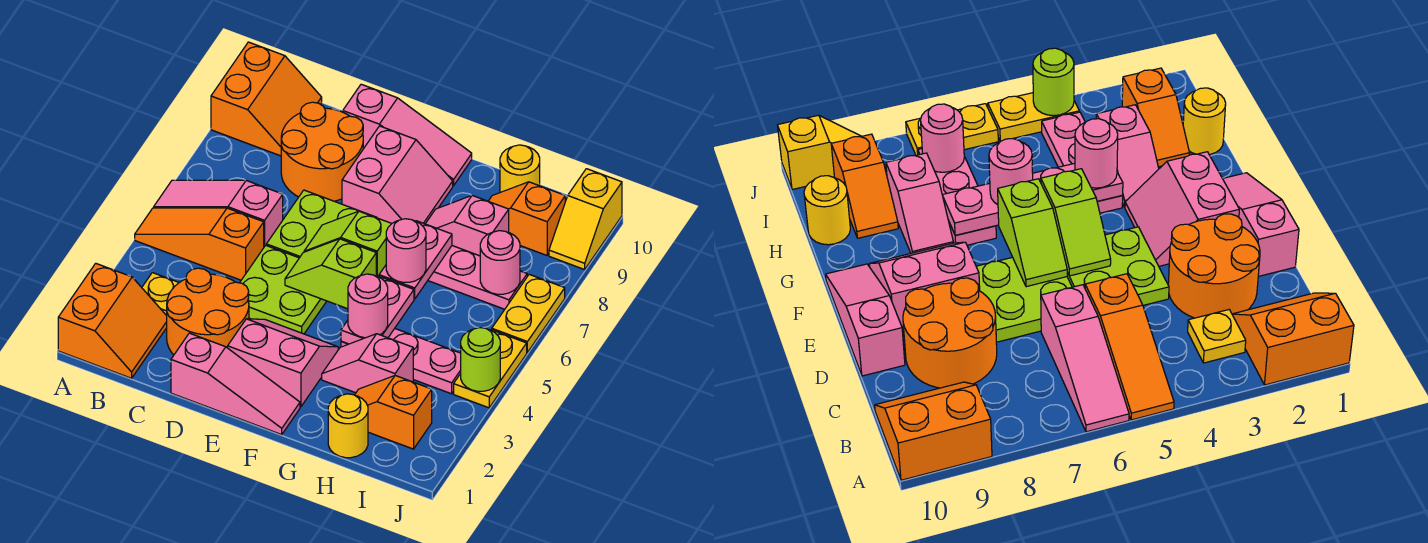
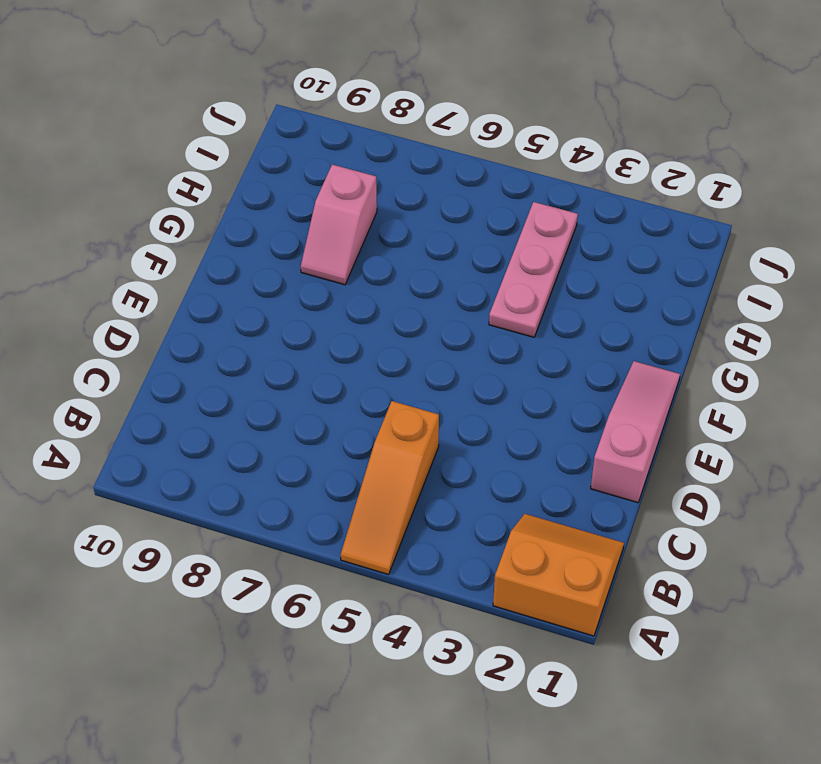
none -> pink 1x3 slope [154,180,283,247]
none -> orange 2x2 slope [211,42,322,156]
none -> yellow 1x1 plate [142,273,179,316]
none -> orange 2x2 round brick [167,268,249,355]

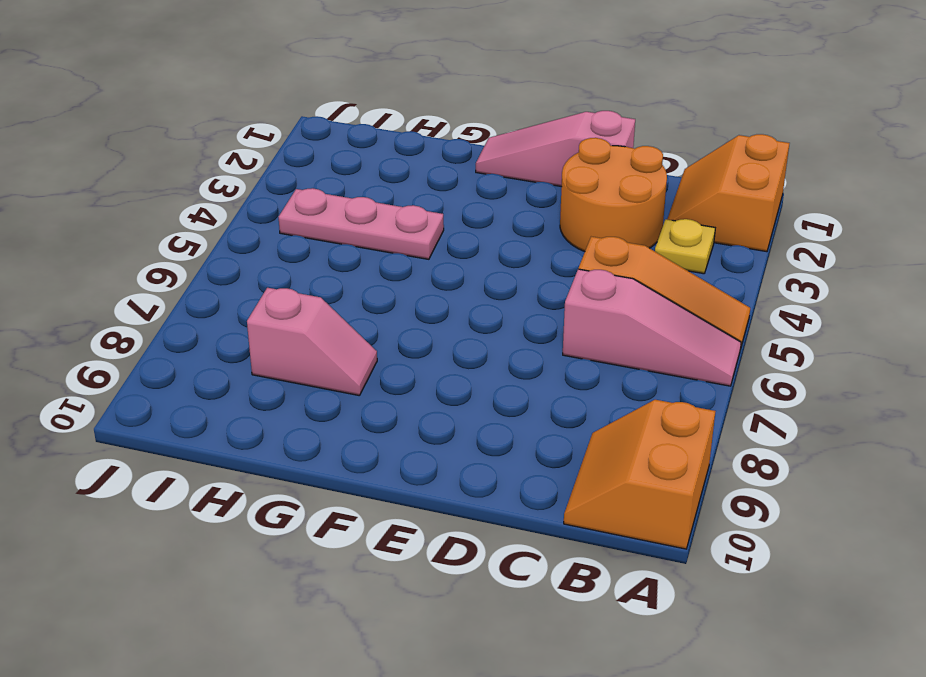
none -> orange 2x2 round brick [281,102,363,201]
none -> lime 2x2 plate [240,245,327,334]
none -> lime 2x2 plate [266,190,377,258]
none -> pink 1x3 slope [343,84,472,186]

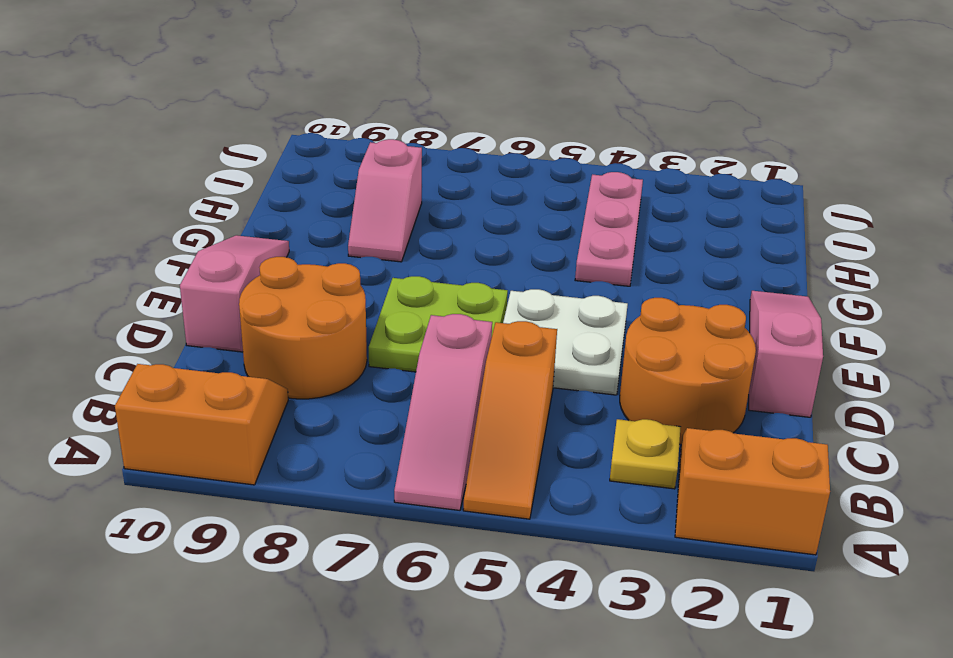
white 2x2 plate [503,289,628,395] -> lime 2x2 plate [240,245,327,334]
none -> pink 2x2 slope [228,319,338,407]
none -> pink 2x2 slope [342,126,453,224]
none -> pink 1x2 slope [322,334,413,393]
none -> pink 1x3 plate [428,246,527,309]

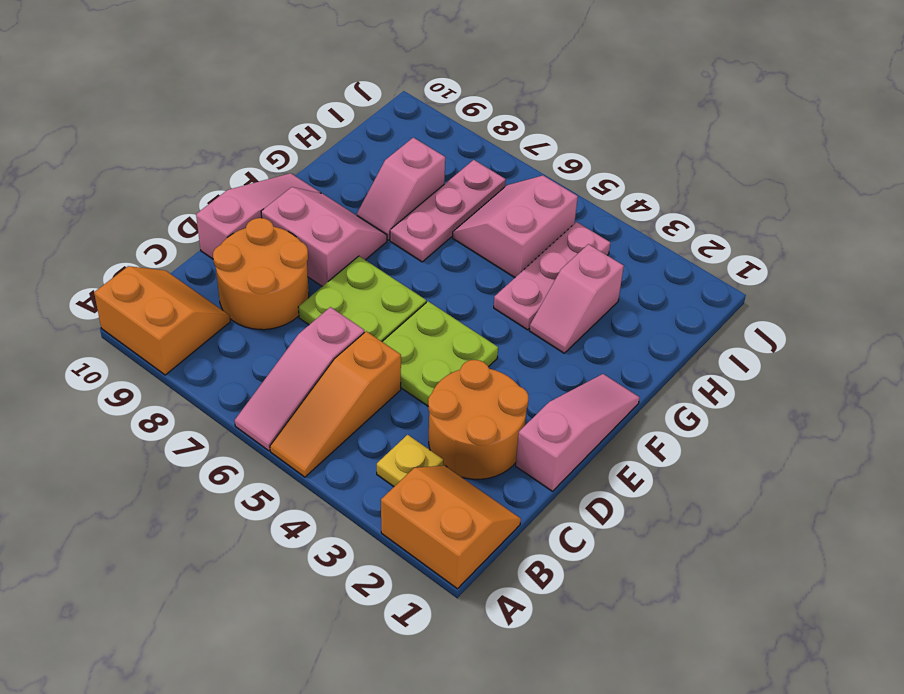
pink 2x2 slope [453,175,578,278] -> pink 2x2 slope moved to [228,319,338,407]
none -> yellow 1x1 round brick [328,394,368,458]
none -> orange 1x2 slope [355,376,432,449]
none -> orange 1x2 slope [488,182,565,255]
none -> yellow 1x1 round brick [500,145,540,192]

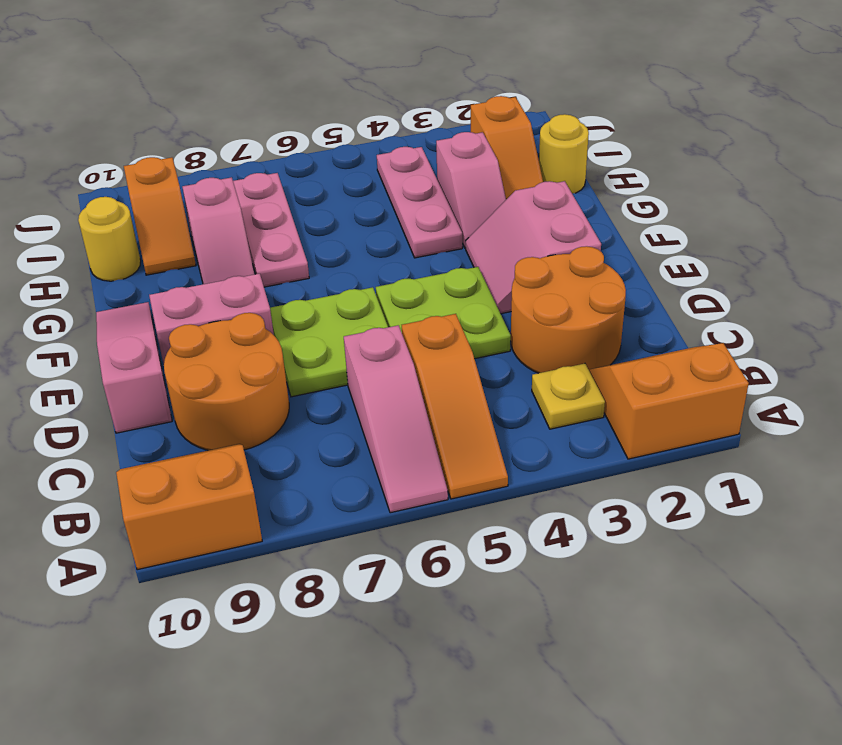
none -> pink 1x3 slope [171,333,300,435]
none -> yellow 1x2 plate [454,330,527,408]
none -> yellow 1x2 plate [492,274,565,352]
none -> yellow 1x2 slope [549,169,622,270]

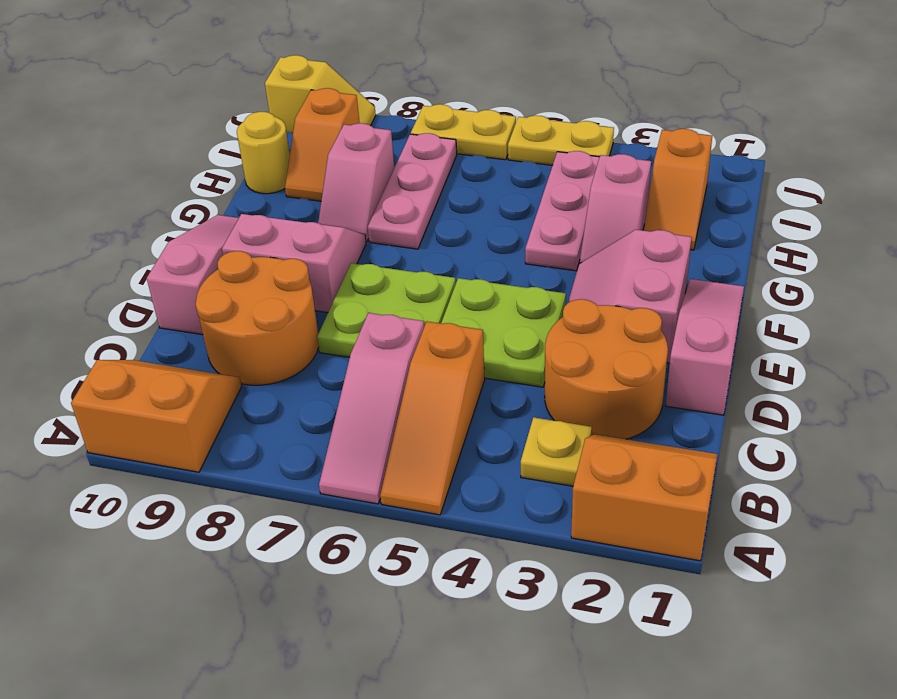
none -> yellow 1x1 round brick [328,394,368,458]
none -> lime 1x2 slope [285,239,376,309]
none -> lime 1x2 slope [304,211,392,276]
none -> pink 1x2 plate [341,276,414,344]

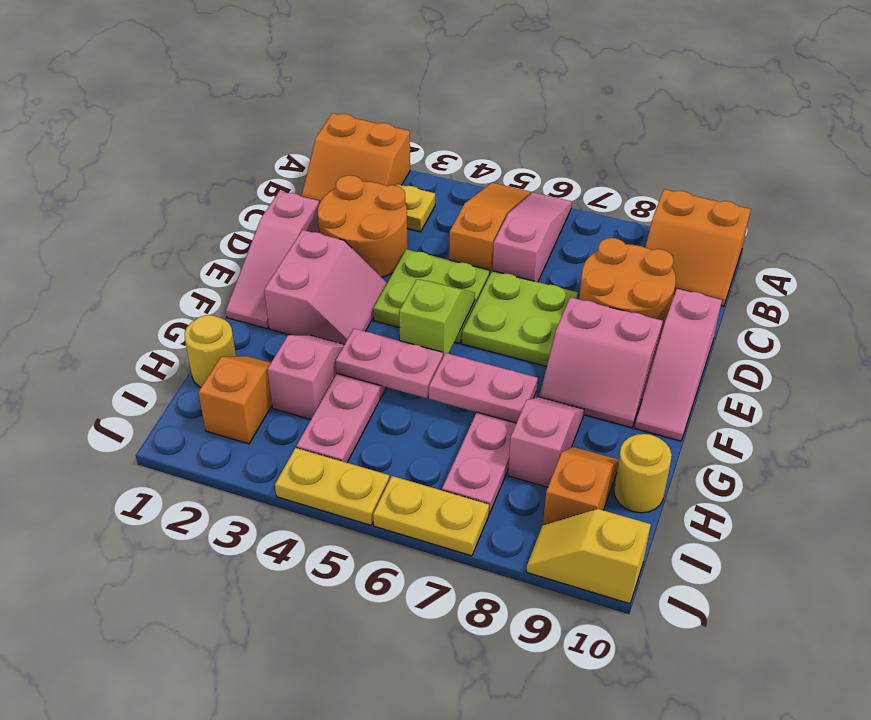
none -> lime 1x2 slope [304,211,392,276]
none -> pink 1x1 round brick [480,231,520,294]
none -> lime 1x1 round brick [461,328,500,391]
none -> pink 1x1 round brick [348,274,388,338]

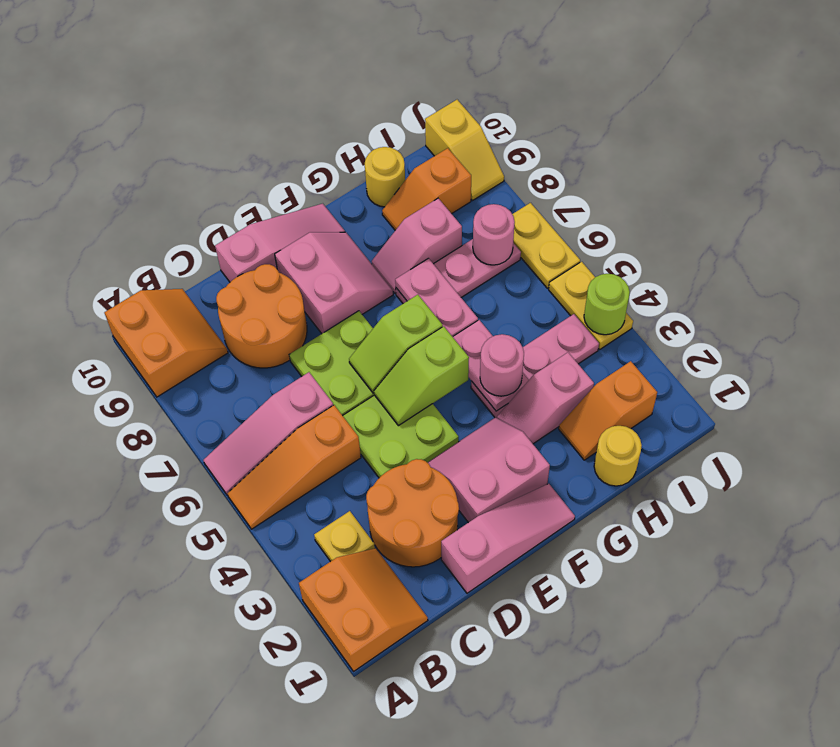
none -> pink 1x1 round brick [386,219,426,282]

